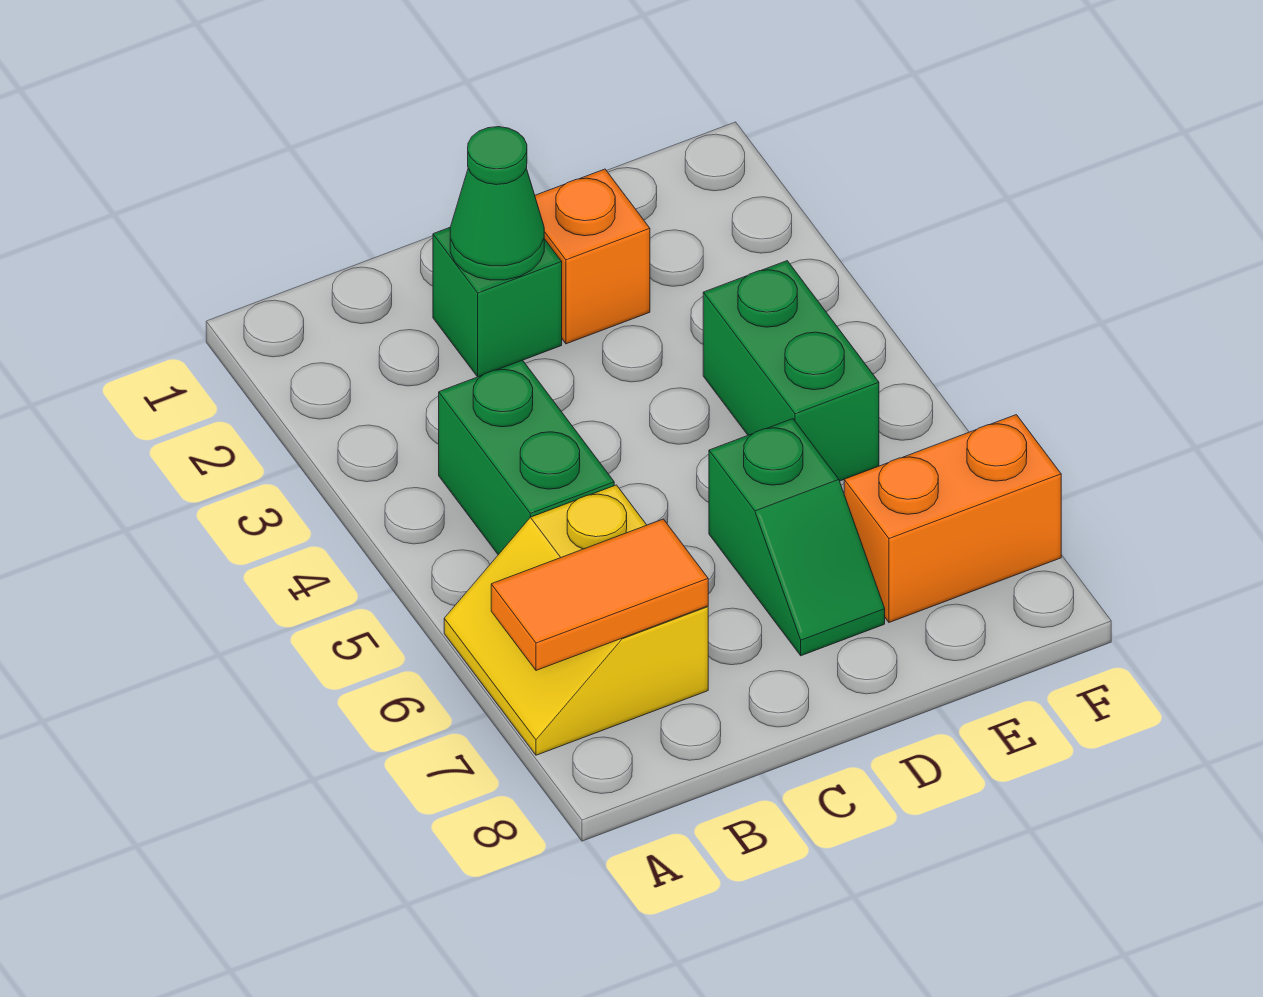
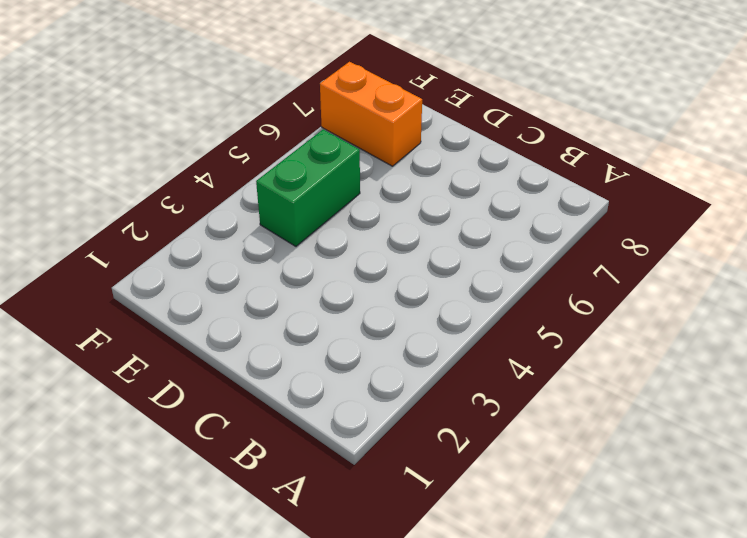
none -> yellow 2x2 slope [444,485,708,755]
none -> green 1x2 brick [439,360,614,555]

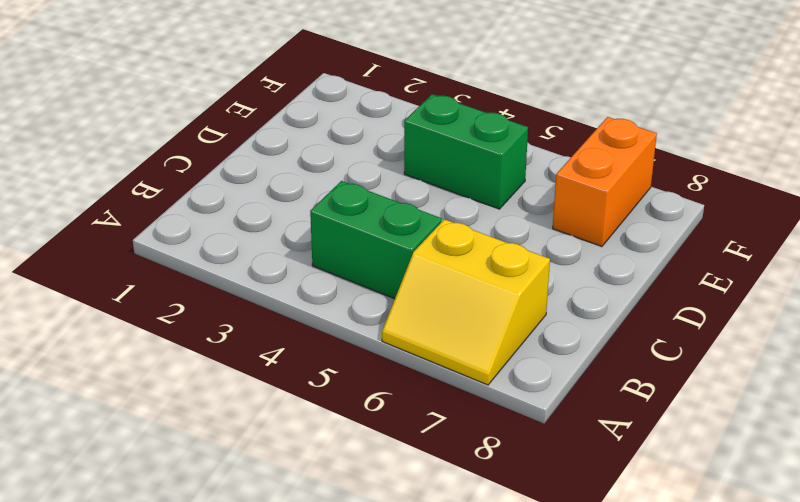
none -> green 1x1 brick [433,228,562,377]
none -> orange 1x1 brick [535,169,650,344]

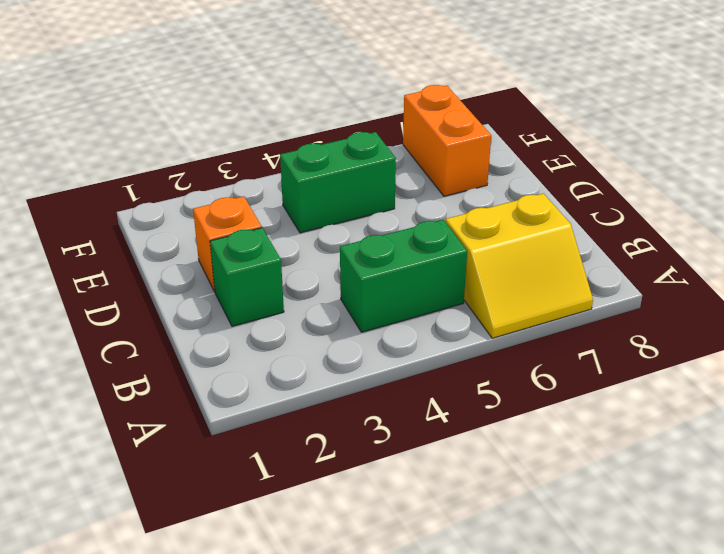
none -> green 1x2 slope [709,419,885,656]
none -> orange 1x2 tile [491,519,708,670]

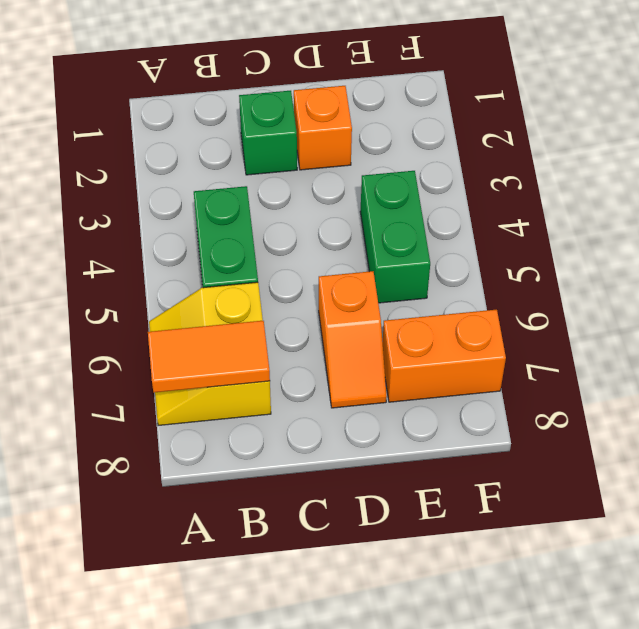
orange 1x2 slope [319,271,387,408] -> green 1x2 slope [709,419,885,656]
none -> green 1x1 cone [450,127,544,280]

